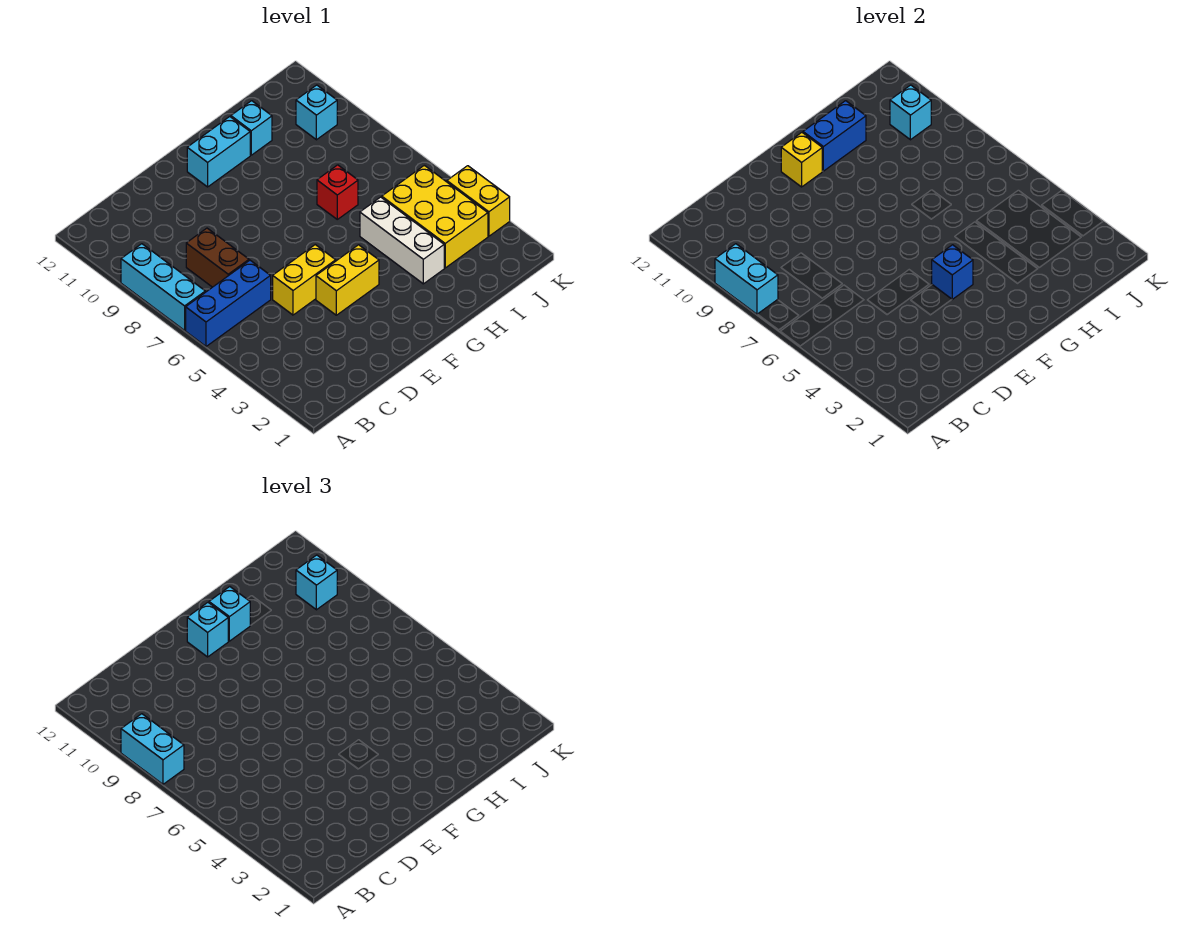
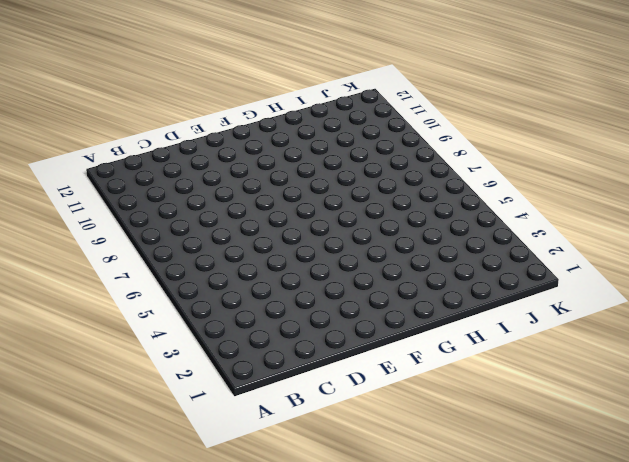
none -> blue 1x3 brick [186,260,271,346]
none -> cyan 1x3 brick [121,244,205,330]
none -> brown 1x2 brick [186,228,249,287]

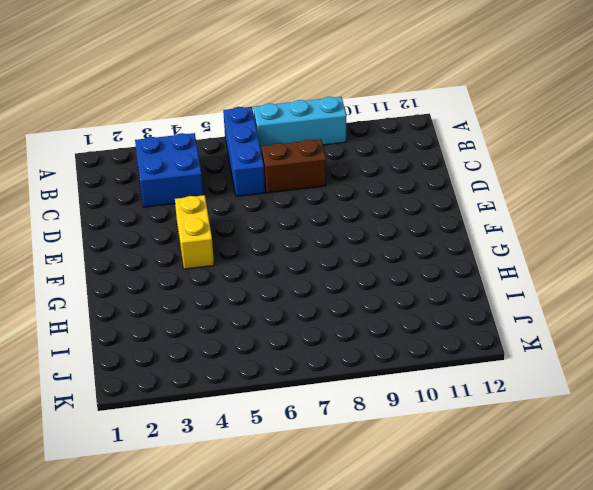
blue 2x2 brick [135,133,203,207] -> none
none -> yellow 1x2 brick [273,245,336,315]
none -> cyan 1x2 brick [187,117,250,187]
none -> white 1x3 brick [360,197,444,284]

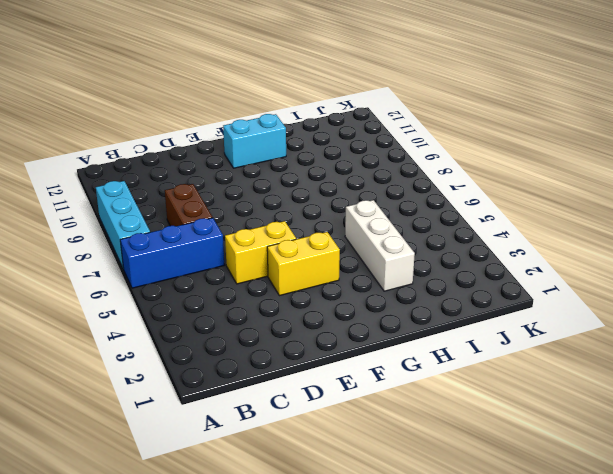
none -> red 1x1 brick [317,165,358,219]
none -> cyan 1x1 brick [231,101,272,155]
none -> yellow 2x3 brick [382,165,488,268]

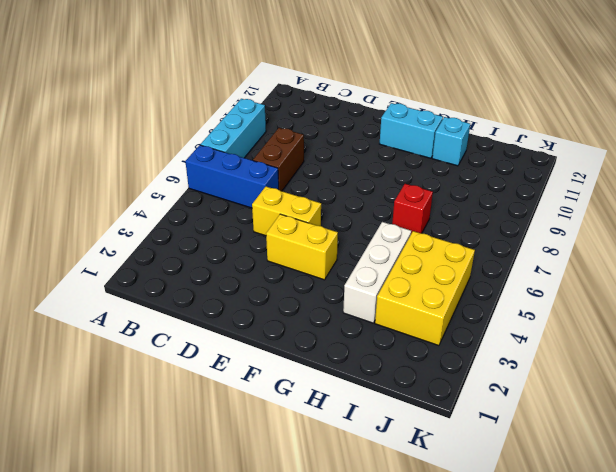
none -> cyan 1x1 brick [296,85,337,140]
none -> yellow 1x2 brick [447,166,510,236]
none -> cyan 1x2 brick [715,244,778,314]

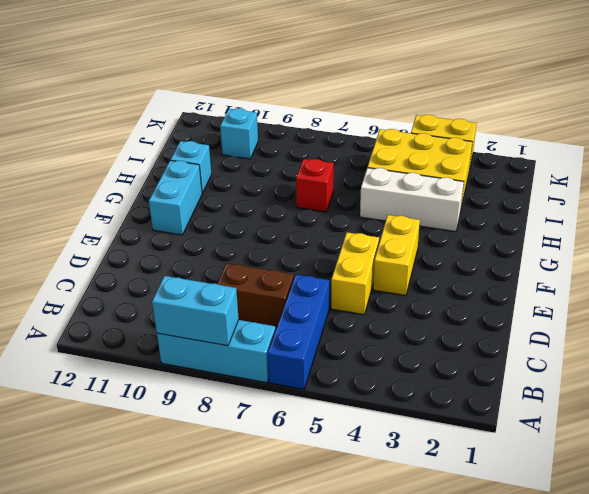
none -> blue 1x1 brick [932,245,973,299]
none -> yellow 1x1 brick [781,133,822,187]
none -> blue 1x2 brick [803,101,866,171]

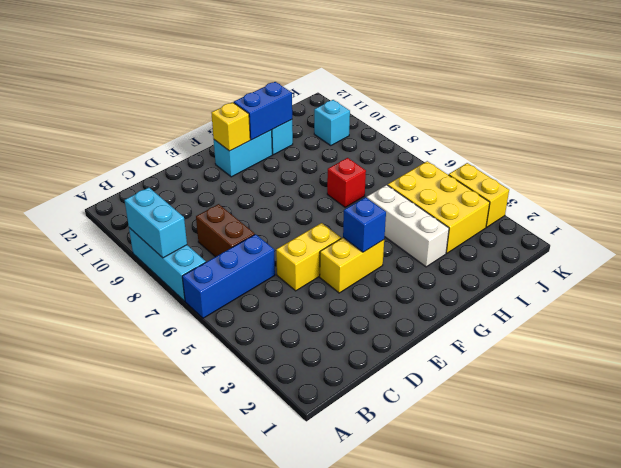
none -> cyan 1x1 brick [890,85,931,140]
none -> cyan 1x2 brick [121,714,184,784]
none -> cyan 1x1 brick [187,603,228,657]

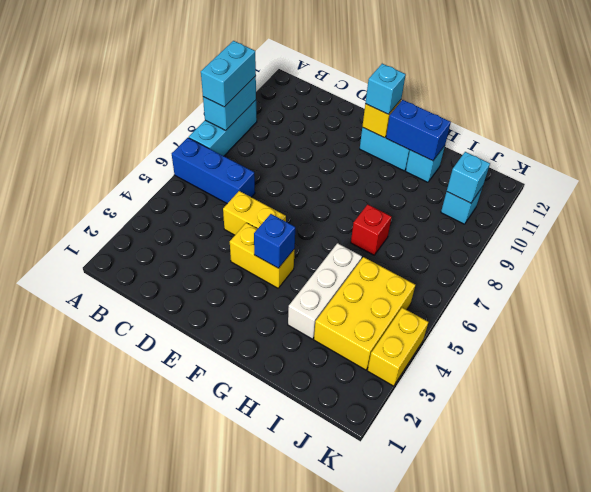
none -> brown 1x2 brick [186,228,249,287]
none -> cyan 1x1 brick [209,587,250,641]
none -> cyan 1x1 brick [296,555,337,610]

